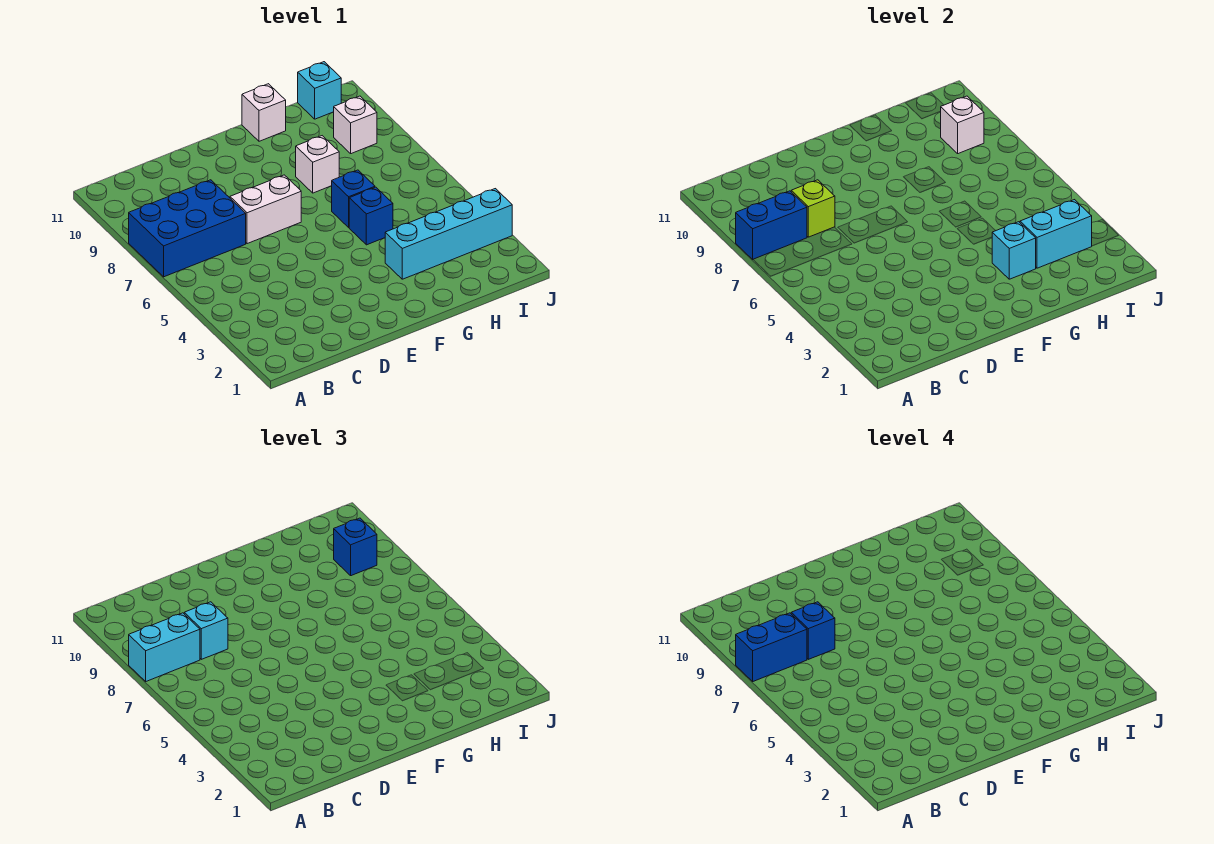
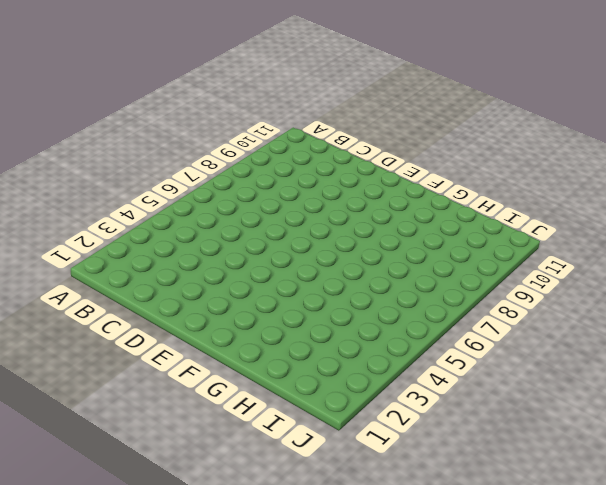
none -> blue 2x3 brick [129,180,246,277]
none -> white 1x2 brick [230,175,301,244]
none -> cyan 1x4 brick [385,189,512,279]

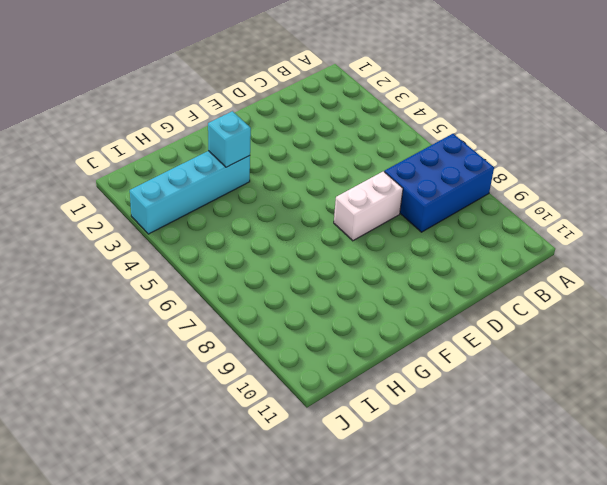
none -> blue 1x1 brick [349,187,393,245]
none -> blue 1x1 brick [332,170,375,227]
none -> white 1x1 brick [296,136,339,193]

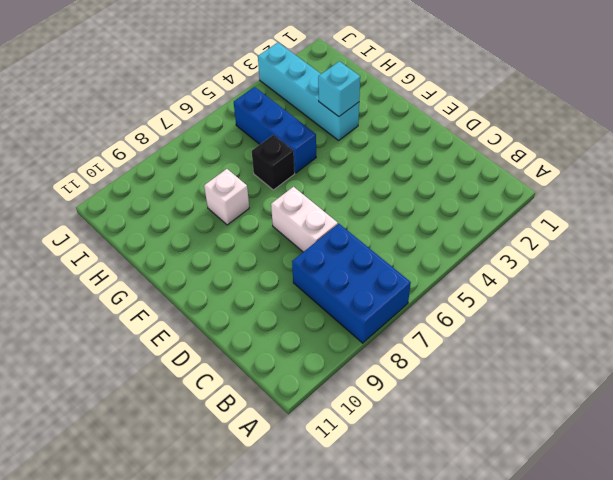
blue 1x3 brick [234,87,316,173] -> blue 1x1 brick [349,187,393,245]
black 1x1 brick [252,135,295,190] -> blue 1x1 brick [332,170,375,227]
none -> white 1x1 brick [242,84,286,141]
none -> white 1x1 brick [334,96,377,154]
none -> cyan 1x1 brick [298,62,341,119]

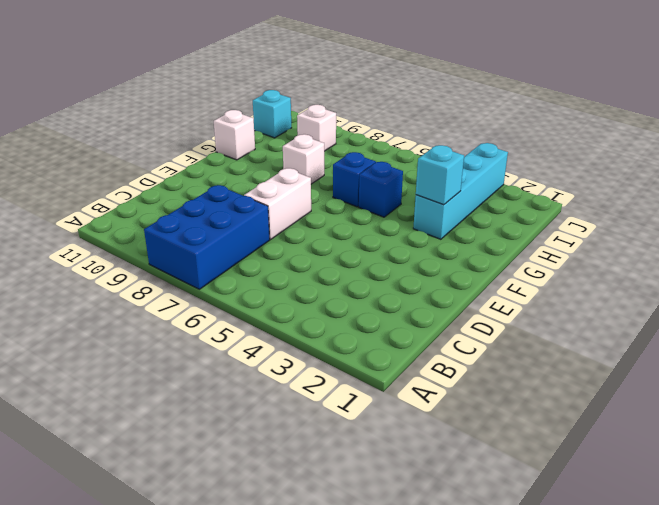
none -> blue 1x2 brick [736,191,807,259]
none -> lime 1x1 brick [791,180,835,237]
none -> cyan 1x2 brick [1020,200,1092,268]

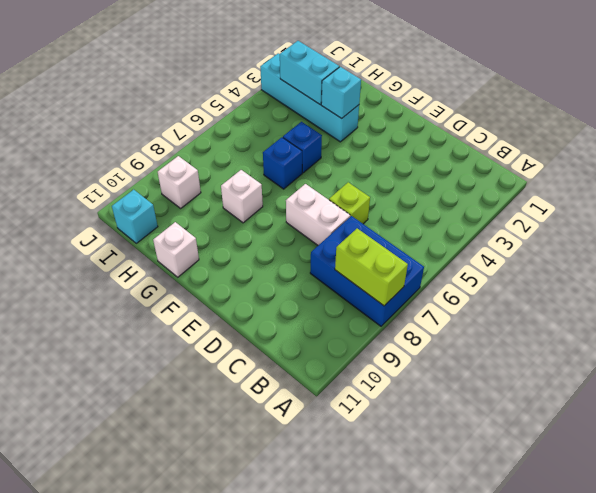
lime 1x2 brick [335,229,408,306] -> blue 1x2 brick [736,191,807,259]
lime 1x1 brick [329,182,370,224] -> lime 1x1 brick moved to [791,180,835,237]
none -> white 1x1 brick [940,96,984,154]
none -> cyan 1x2 brick [129,613,200,681]
none -> cyan 1x1 brick [184,602,228,659]

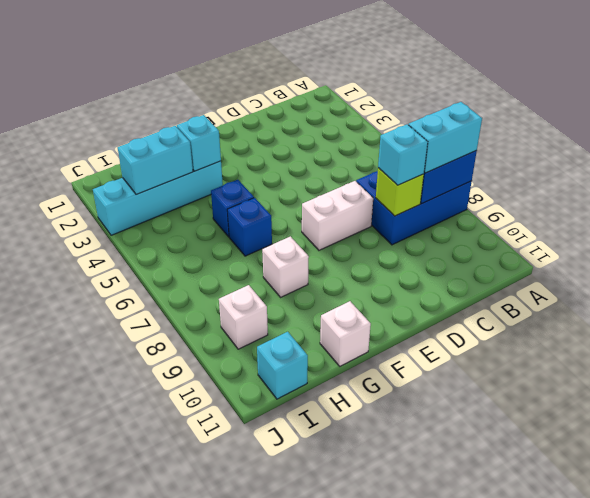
none -> white 1x1 brick [940,96,984,154]
none -> blue 1x1 brick [334,518,377,576]
none -> blue 1x2 brick [736,613,807,681]

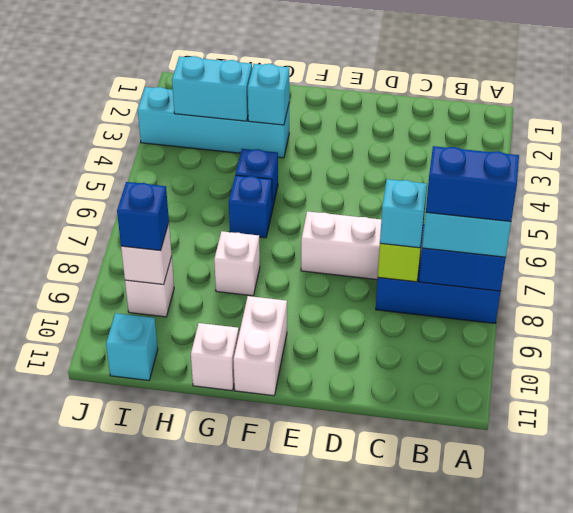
white 1x2 brick [233,296,287,396] -> none
none -> blue 1x1 brick [791,602,835,659]

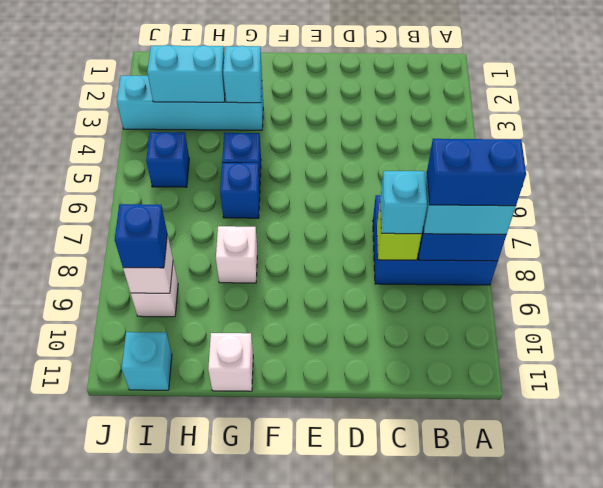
blue 1x1 brick [146,132,189,187] -> blue 1x1 brick moved to [791,602,835,659]
none -> white 1x2 brick [230,175,301,244]

